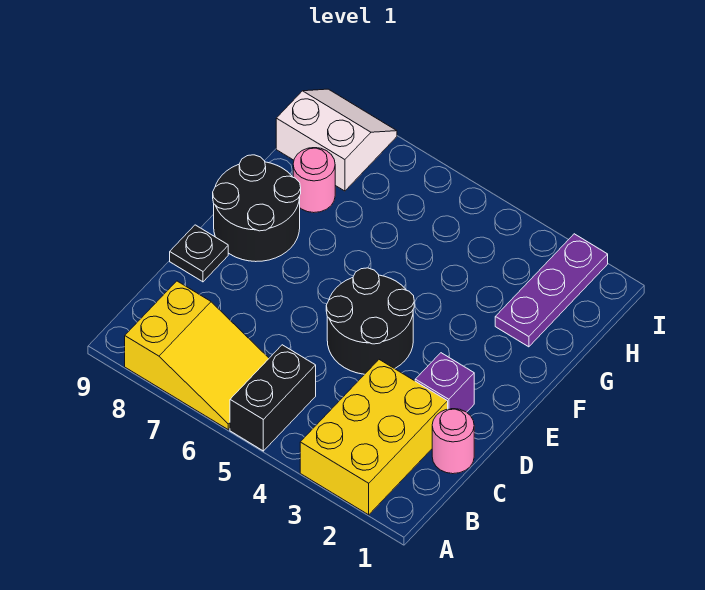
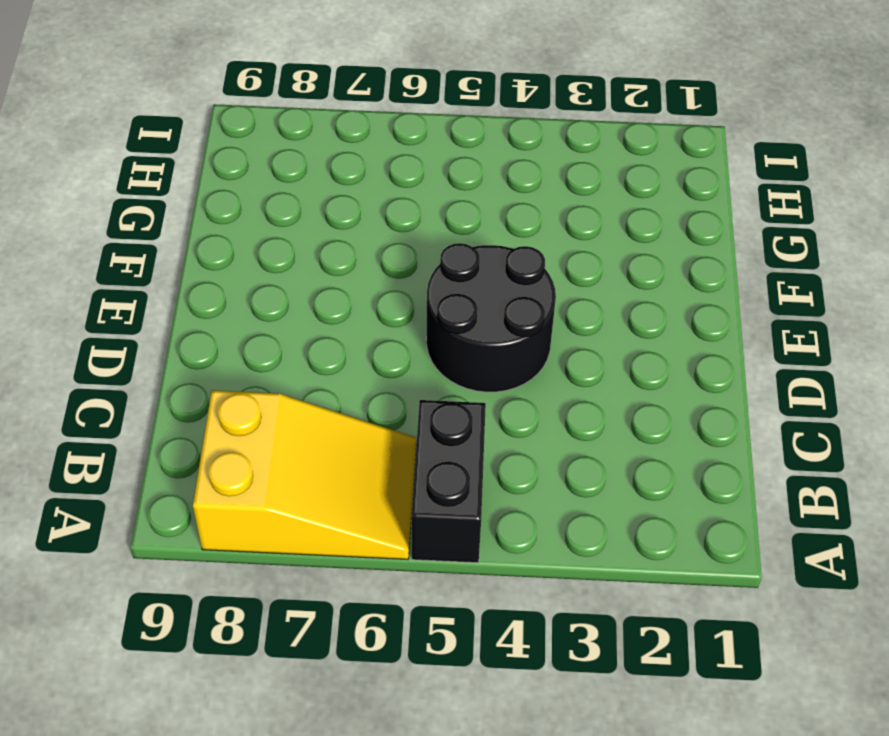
none -> yellow 2x3 brick [300,360,448,515]
none -> pink 1x1 round brick [432,409,474,474]

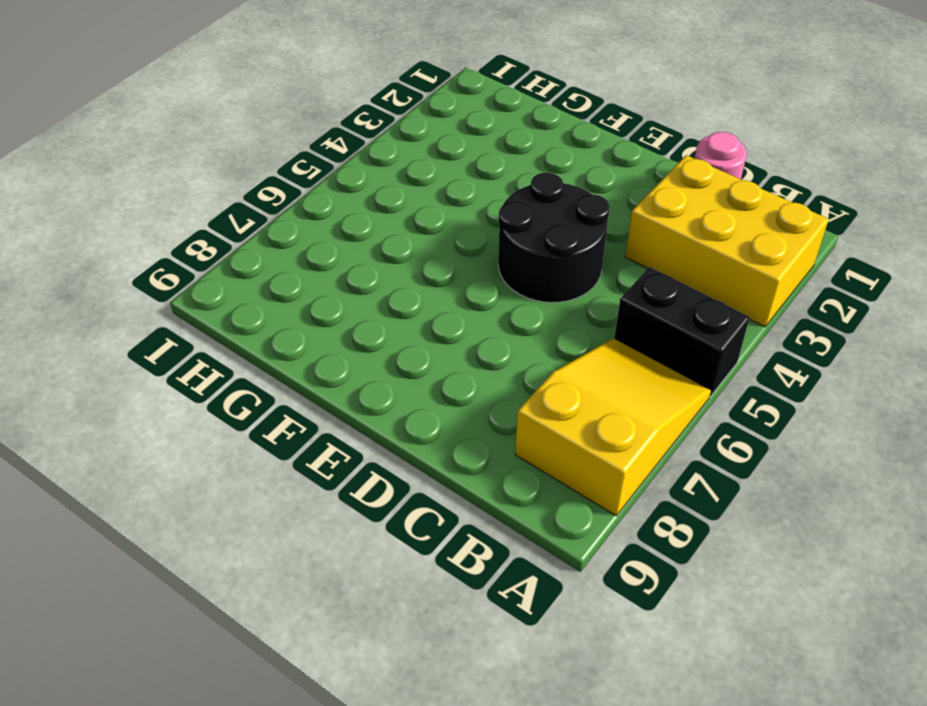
none -> purple 1x1 brick [415,353,474,412]
none -> black 1x1 plate [170,225,228,282]

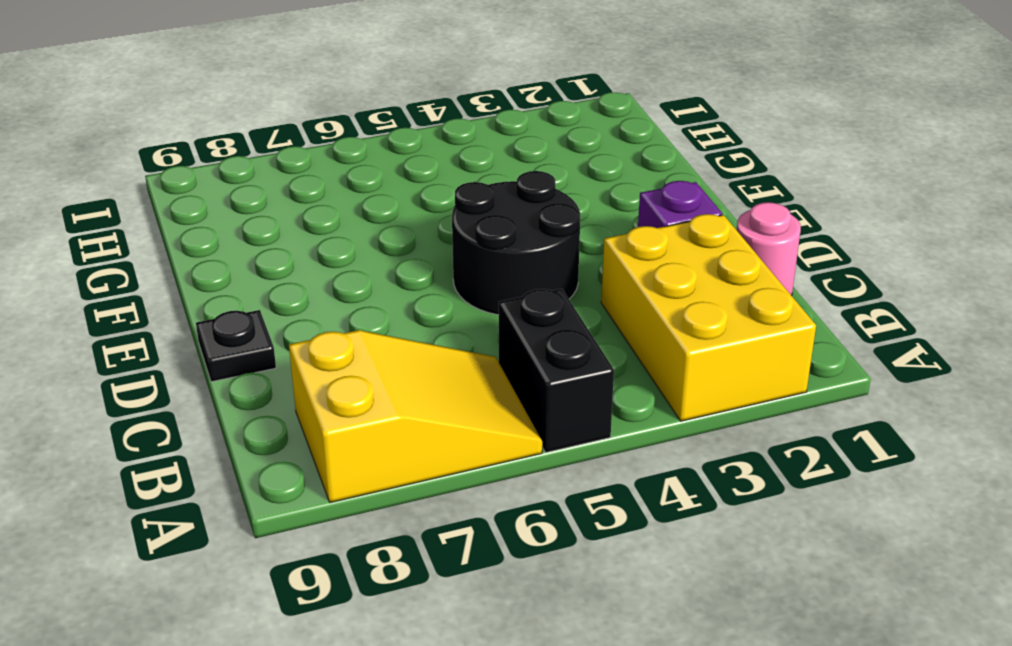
none -> black 2x2 round brick [213,155,301,262]
none -> purple 1x3 plate [495,234,608,347]

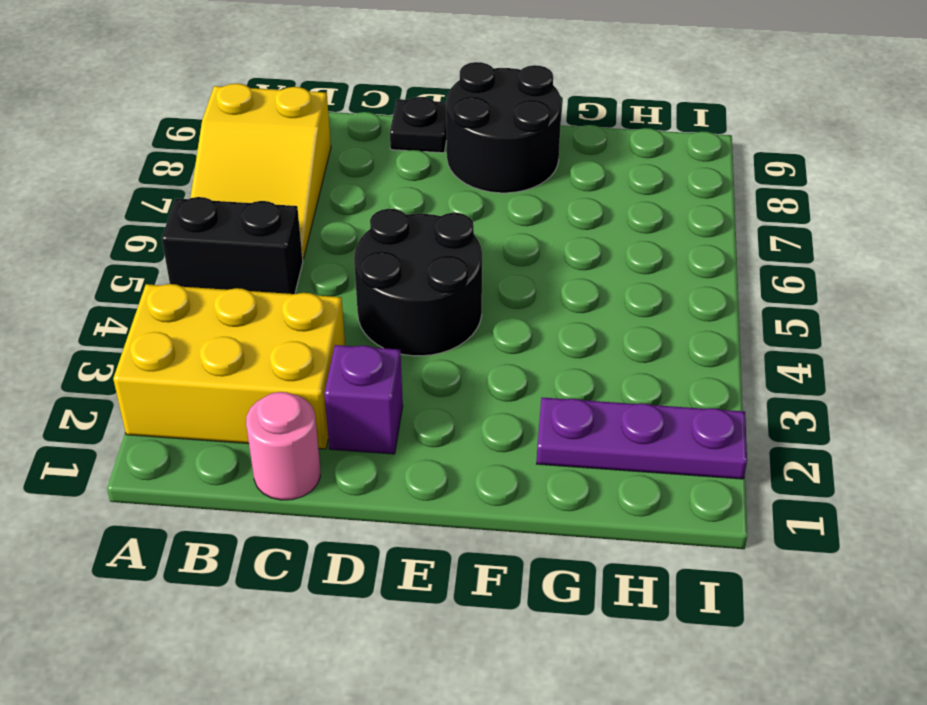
none -> pink 1x1 round brick [293,148,335,213]
none -> white 2x2 slope [276,89,397,191]

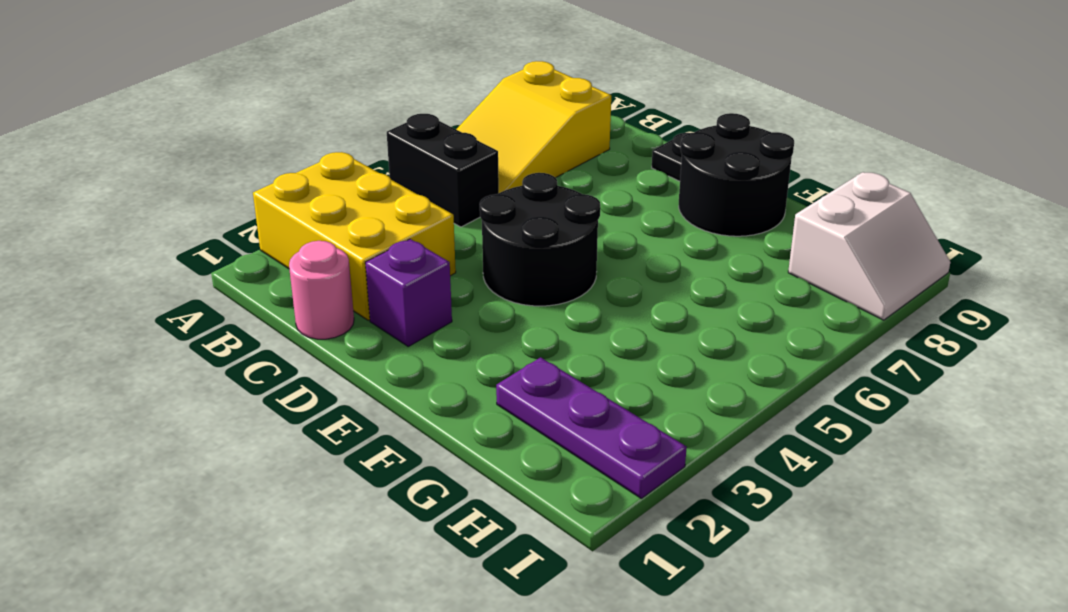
none -> pink 1x1 round brick [293,148,335,213]

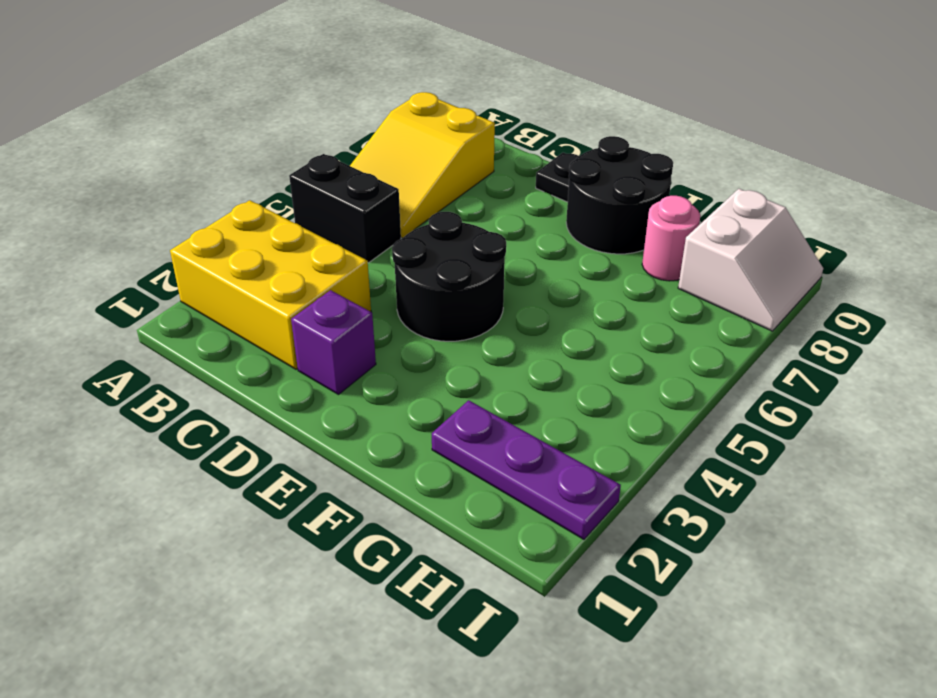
none -> pink 1x1 round brick [432,409,474,474]

